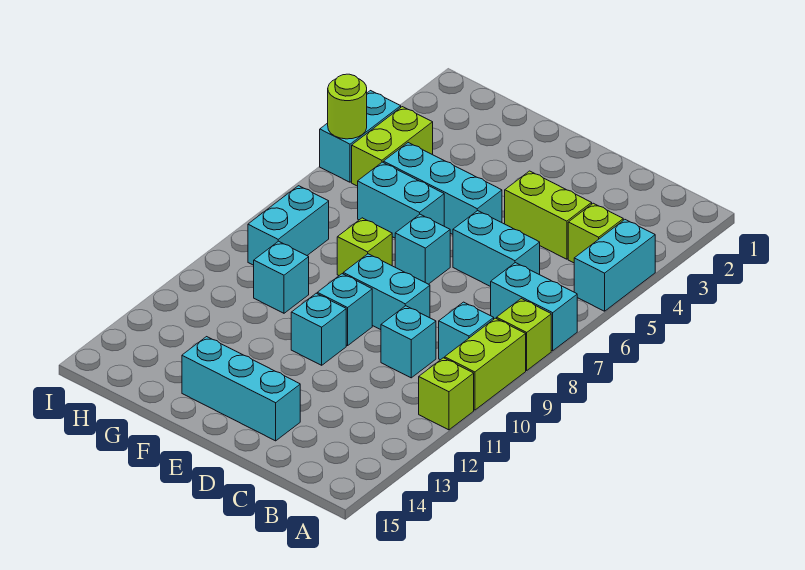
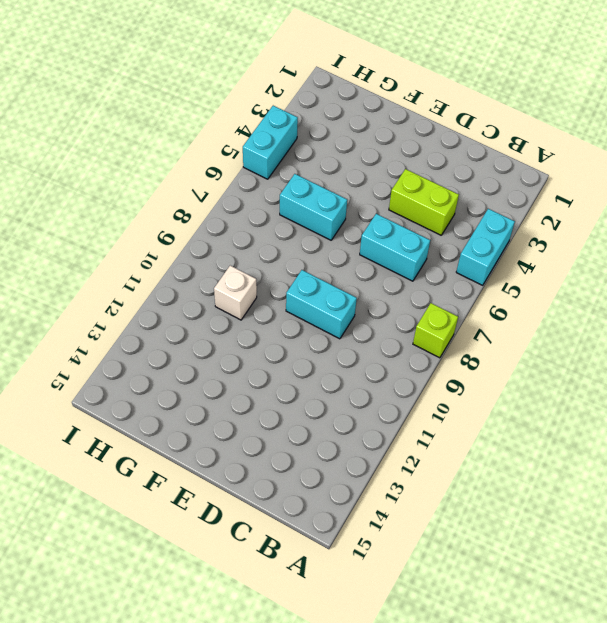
white 1x1 brick [214,266,257,320] -> cyan 1x1 brick [254,241,309,313]
none -> cyan 1x2 brick [491,263,577,351]
none -> lime 1x2 brick [445,318,526,410]
none -> lime 1x1 brick [419,358,474,430]

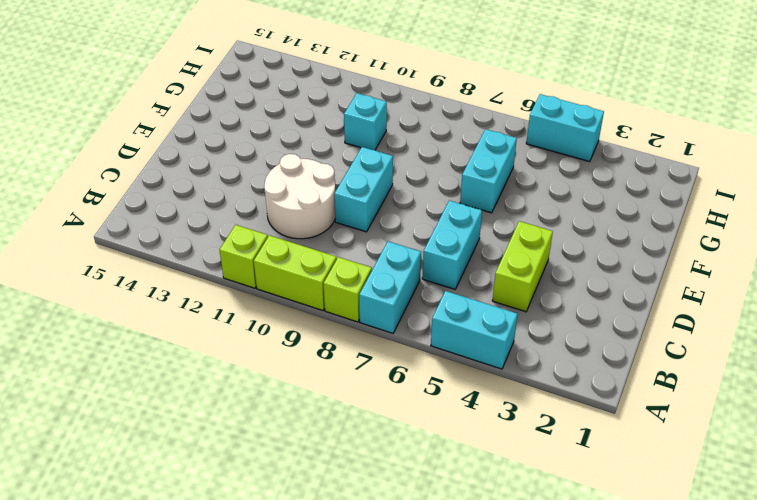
white 2x2 round brick [264,154,336,239] -> cyan 1x1 brick [381,306,436,378]
none -> lime 1x1 brick [568,203,623,263]
none -> cyan 1x1 brick [439,302,494,360]
none -> cyan 1x3 brick [182,337,300,441]

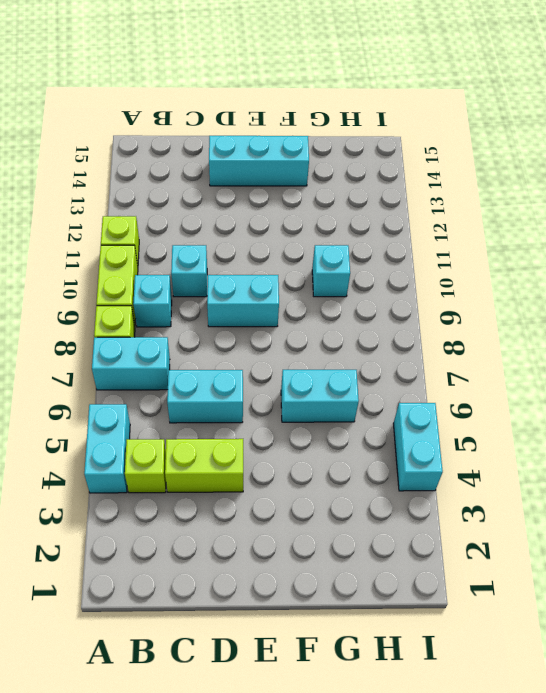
none -> cyan 1x3 brick [383,143,502,234]
none -> cyan 1x1 brick [395,214,450,284]
none -> cyan 1x1 brick [317,274,372,346]

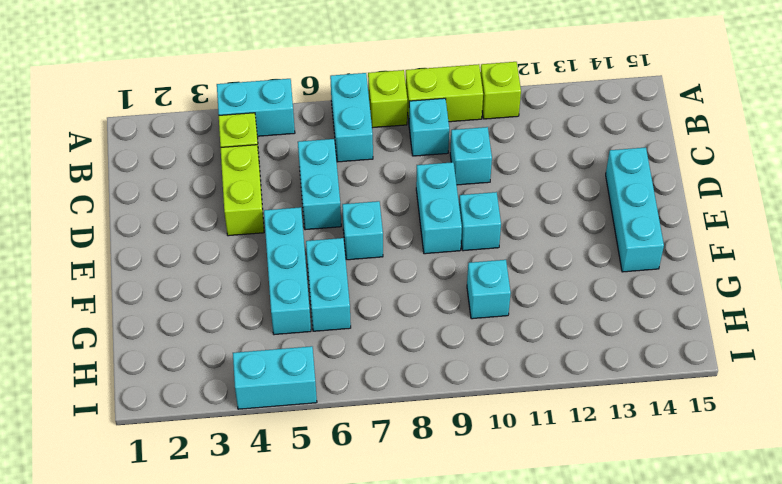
none -> cyan 1x1 brick [291,293,346,365]
none -> lime 1x1 brick [337,218,392,275]
none -> lime 1x2 brick [352,107,433,186]

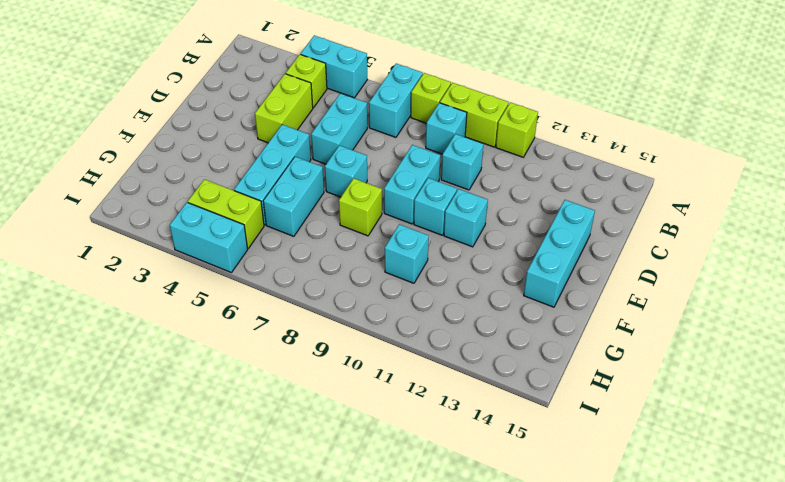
none -> cyan 1x2 brick [248,186,329,265]
none -> lime 1x1 round brick [328,74,367,139]

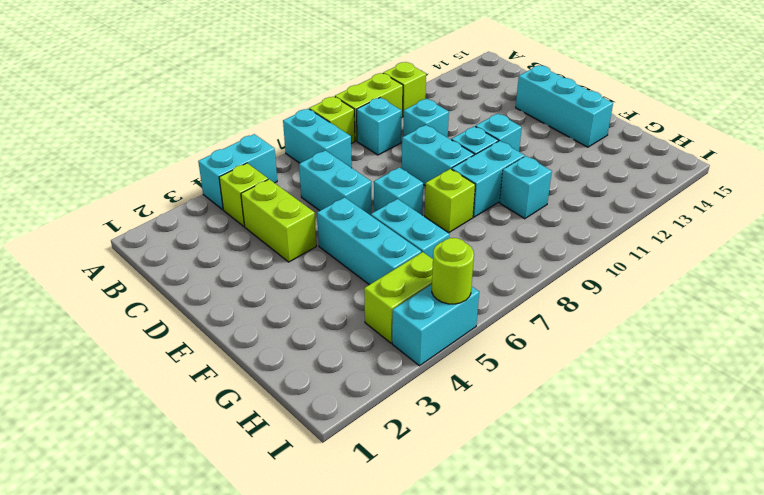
cyan 1x2 brick [452,141,525,217] -> cyan 1x2 brick moved to [248,186,329,265]

